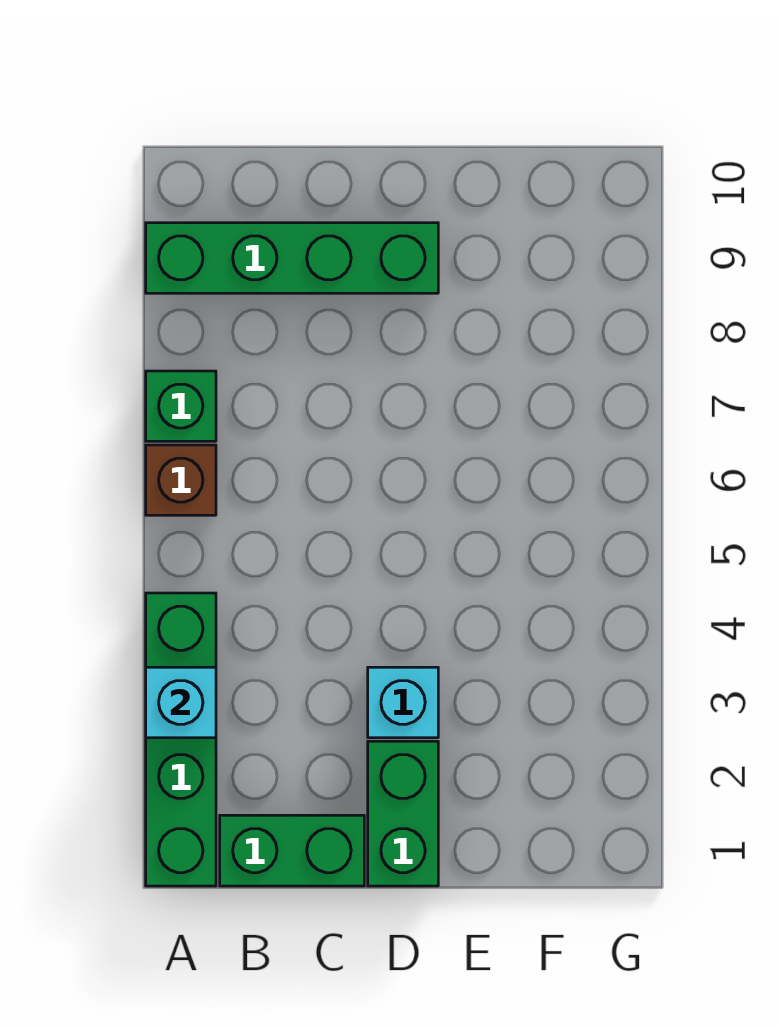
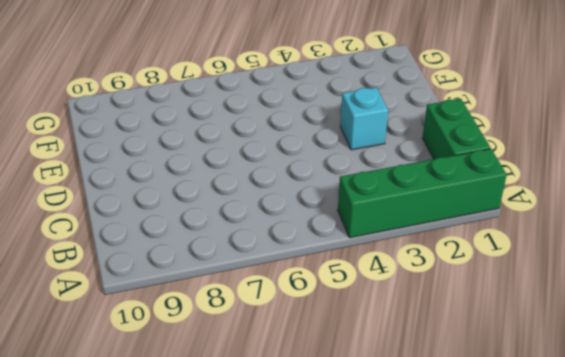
none -> brown 1x1 brick [146,445,216,515]
none -> green 1x1 brick [146,371,216,441]

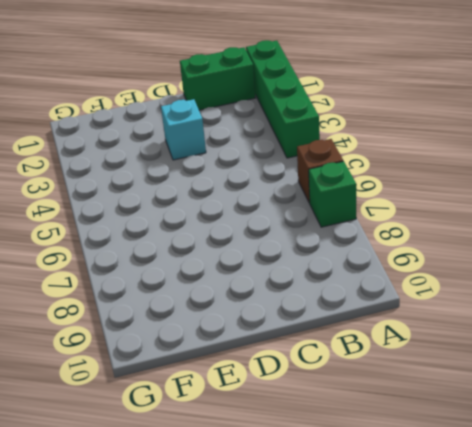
none -> green 1x4 brick [146,223,438,293]
none -> green 1x2 brick [368,741,438,886]

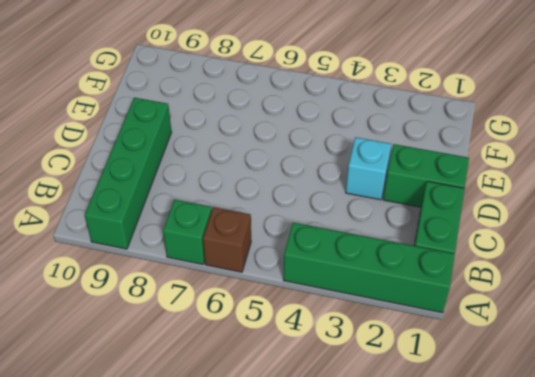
none -> cyan 1x1 brick [146,667,216,738]

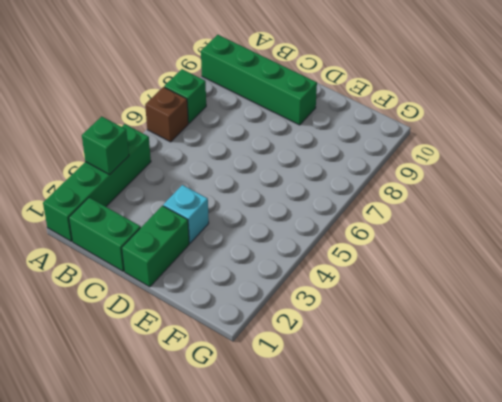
green 1x1 brick [82,116,129,175] -> cyan 1x1 brick [146,667,216,738]

